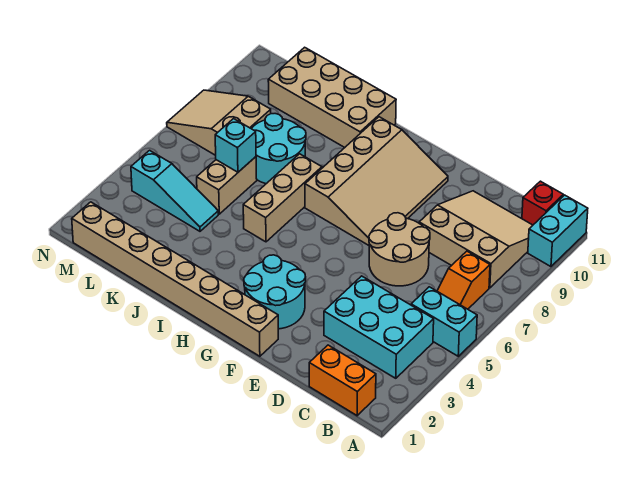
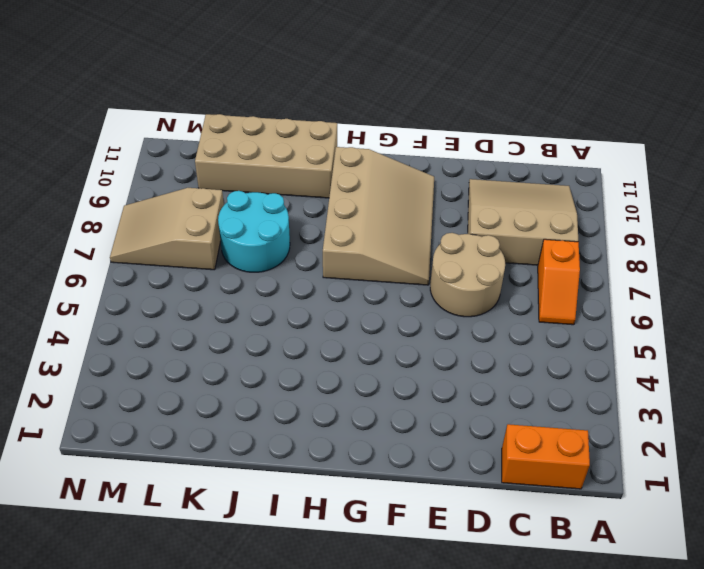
none -> cyan 1x2 brick [411,287,477,356]
none -> cyan 1x2 brick [528,195,588,267]
none -> cyan 2x3 brick [324,276,434,378]

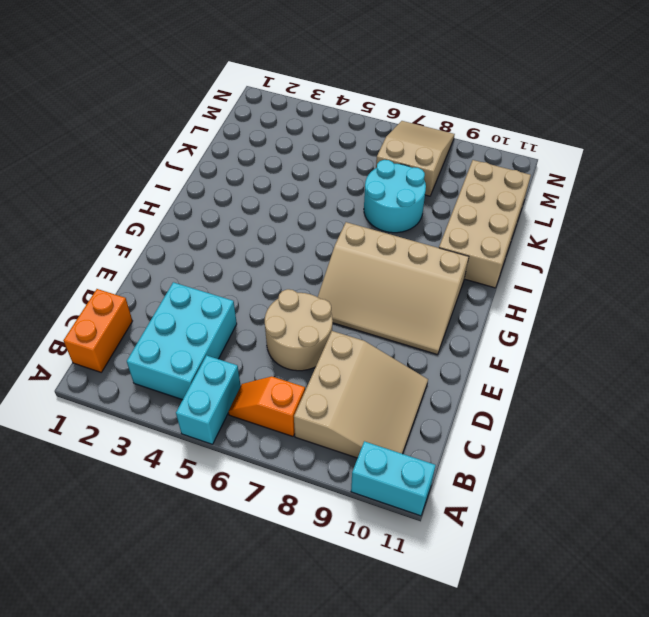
none -> red 1x1 brick [522,181,563,225]
none -> tan 1x8 brick [72,202,278,356]
none -> cyan 2x2 round brick [244,255,306,329]

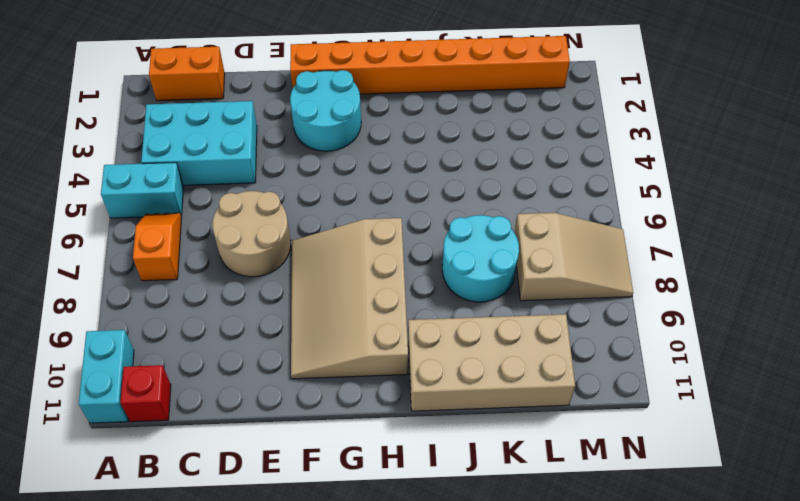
orange 1x8 brick [290,36,570,94] -> tan 1x8 brick [72,202,278,356]
none -> tan 3x3 slope [419,191,533,288]
none -> tan 1x3 brick [243,154,322,242]
none -> cyan 1x3 slope [131,150,218,231]

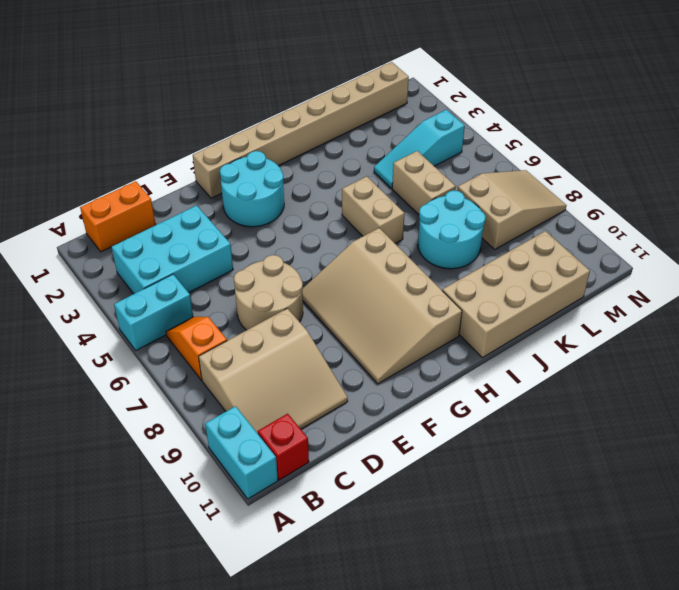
tan 1x2 brick [342,176,405,243] -> tan 1x3 brick [243,154,322,242]
none -> cyan 1x1 brick [215,119,256,172]

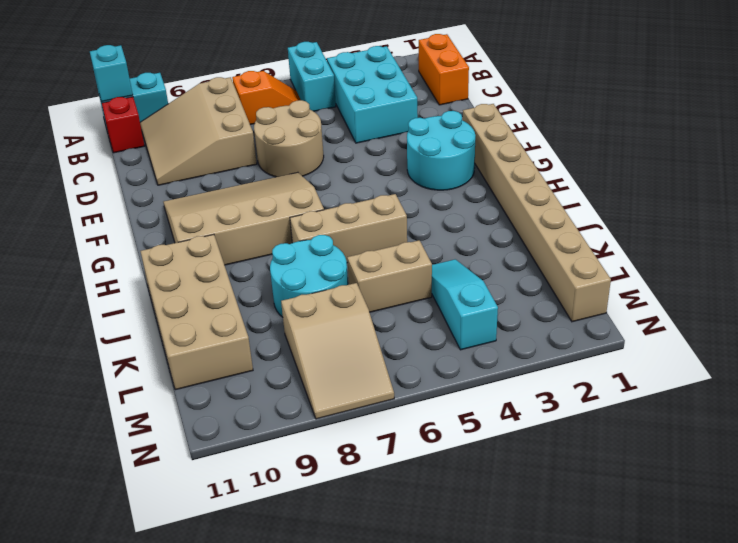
cyan 1x1 brick [90,45,133,102] -> cyan 1x1 brick moved to [215,119,256,172]

